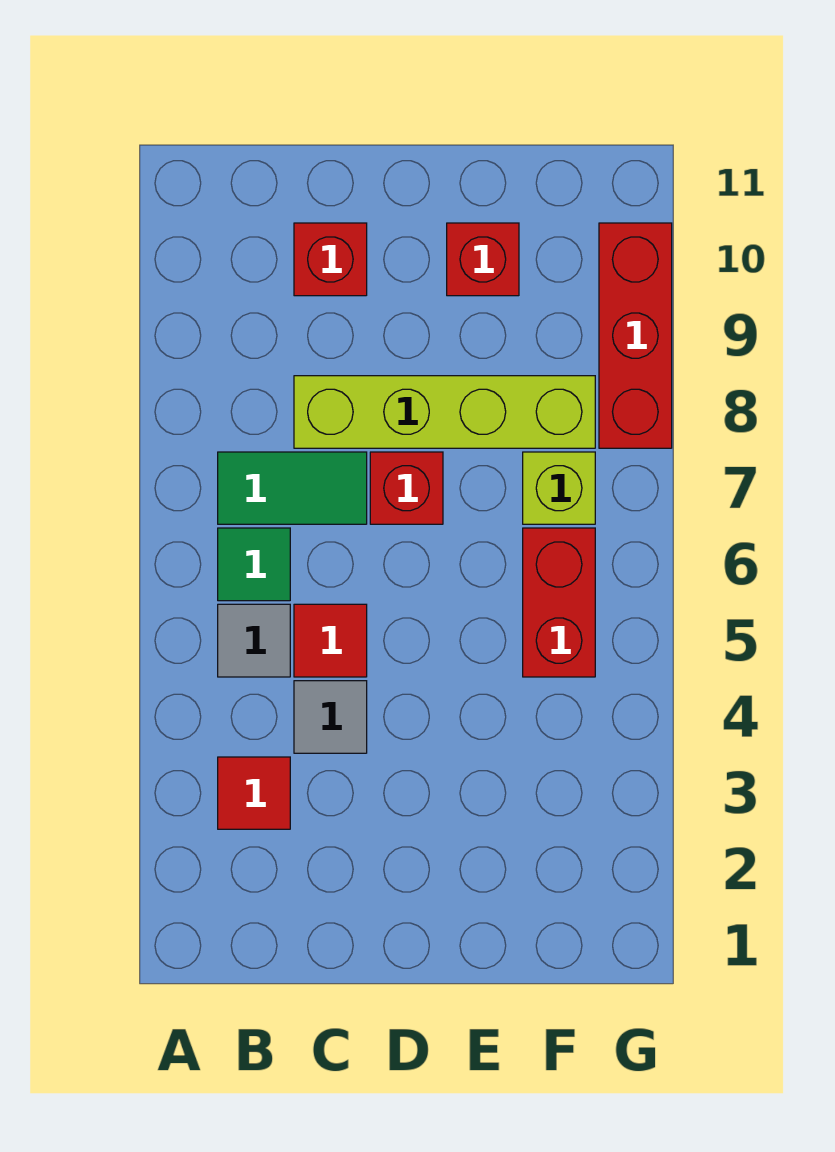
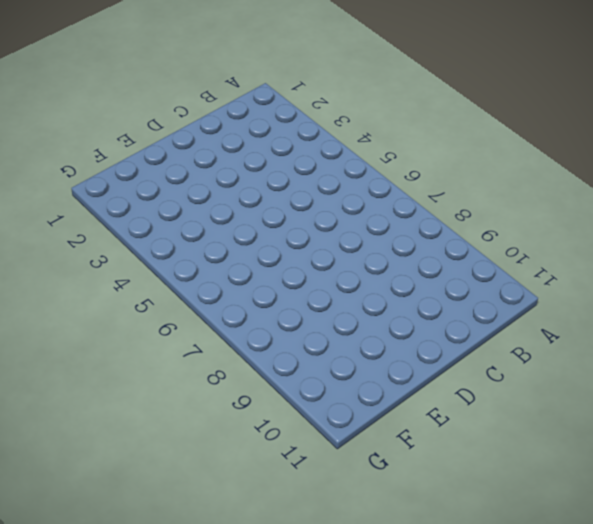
none -> red 1x1 tile [218,757,290,829]
none -> grey 1x1 tile [218,604,290,677]
none -> green 1x1 tile [218,528,290,601]

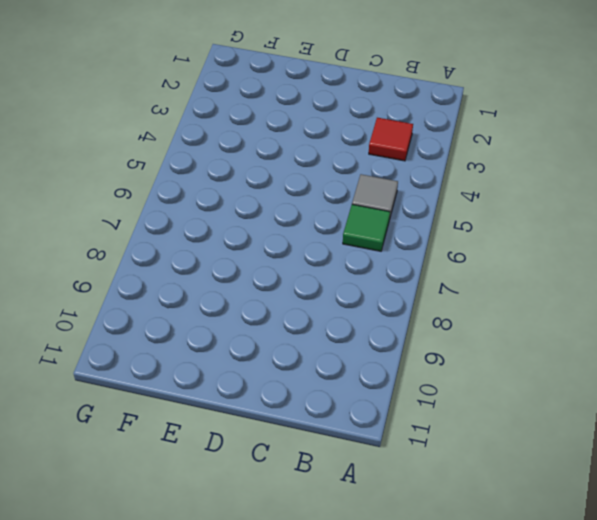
none -> green 1x2 tile [218,452,367,524]
none -> grey 1x1 tile [294,681,367,753]
none -> red 1x1 tile [294,604,367,677]

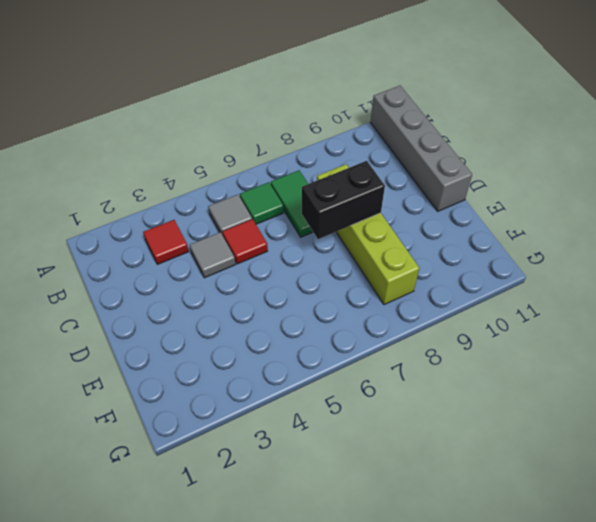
grey 1x4 brick [370,86,472,211] -> none
black 1x2 brick [302,161,385,239] -> none
none -> red 1x1 brick [294,223,367,296]
none -> red 1x1 brick [370,452,443,524]
none -> red 1x1 brick [447,223,519,296]

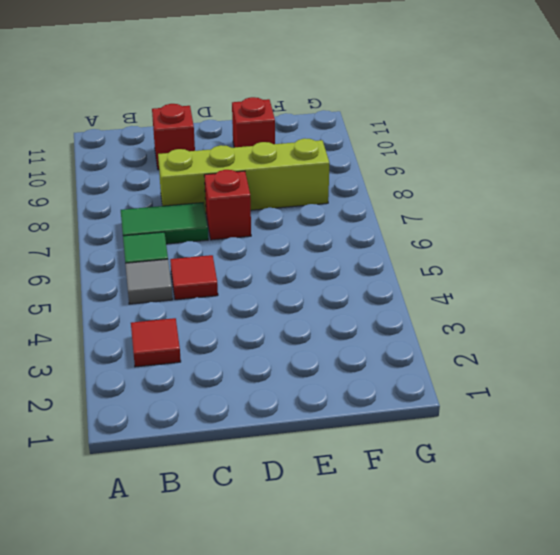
none -> grey 1x1 tile [294,681,367,753]
none -> red 1x2 brick [523,528,595,677]
none -> lime 1x1 brick [523,452,595,524]

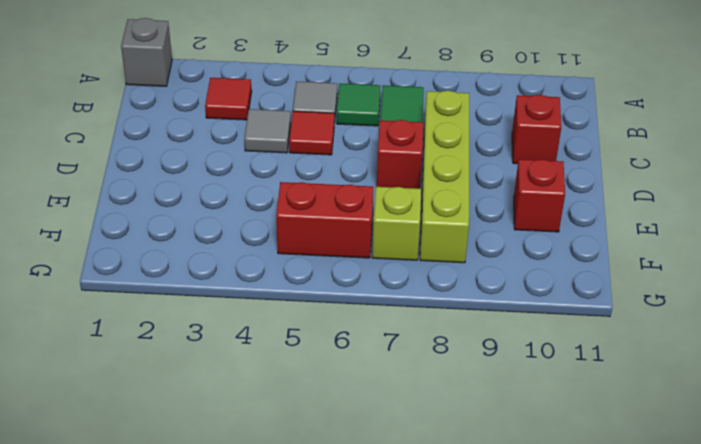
grey 1x1 brick [121,18,172,86] -> none
none -> red 1x3 brick [599,223,672,448]

